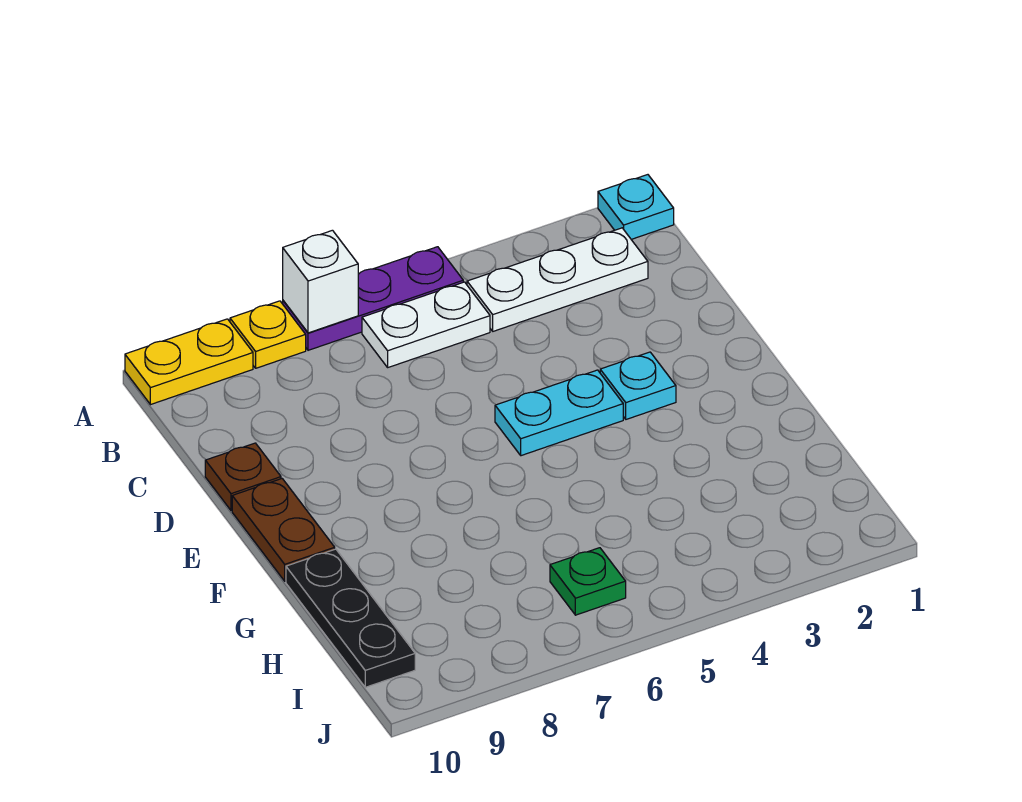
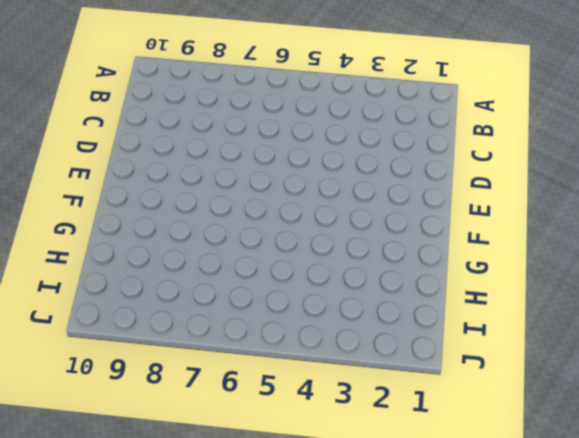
none -> cyan 1x1 plate [598,175,674,239]
none -> purple 1x3 plate [283,247,463,350]
none -> yellow 1x1 plate [230,301,306,368]

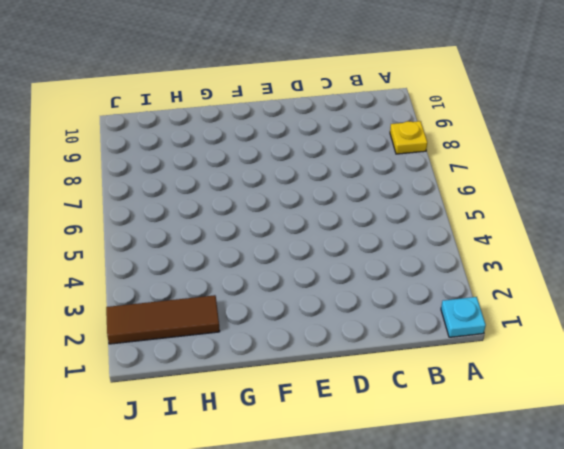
brown 1x3 tile [106,295,220,344] -> none
none -> purple 1x3 plate [283,247,463,350]
none -> yellow 1x2 plate [125,319,253,405]
none -> white 1x3 plate [467,228,648,331]

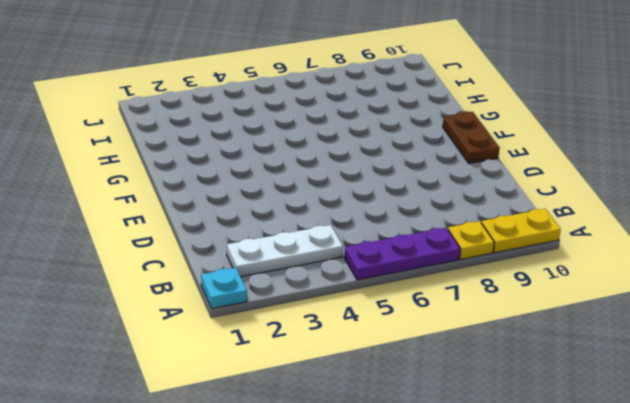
none -> white 1x2 plate [362,282,490,367]
none -> brown 1x1 plate [205,443,281,511]
none -> cyan 1x1 plate [600,352,676,419]

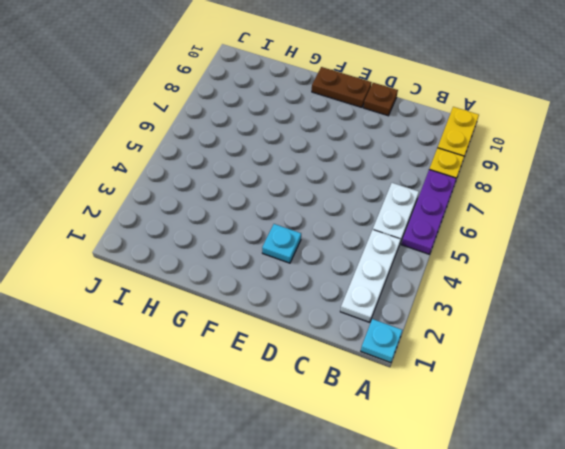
none -> cyan 1x2 plate [495,370,623,456]
none -> black 1x3 plate [286,549,415,687]
none -> green 1x1 plate [550,548,626,615]

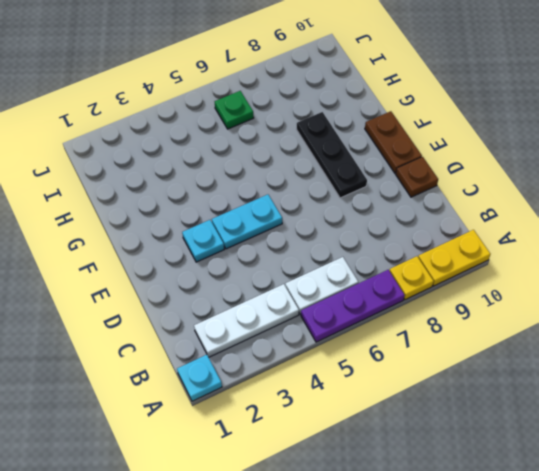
black 1x3 plate [296,112,367,198] -> black 1x3 plate moved to [286,549,415,687]
none -> white 1x1 brick [283,230,358,333]

